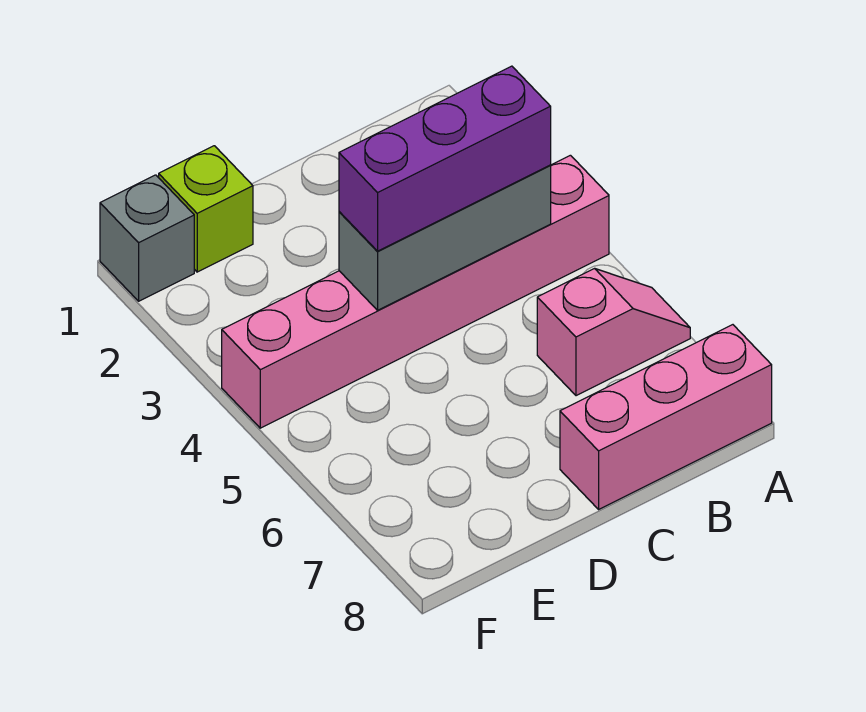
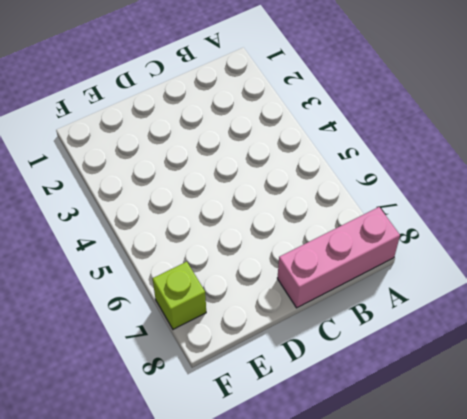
lime 1x1 brick [153,262,206,329] -> lime 1x1 brick moved to [159,146,253,272]
none -> pink 1x6 brick [222,155,609,428]
none -> pink 1x2 slope [537,268,690,396]

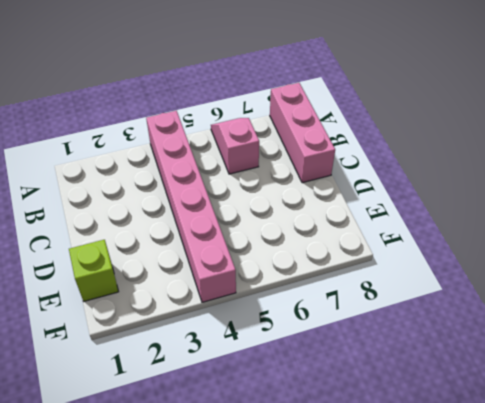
none -> grey 1x1 brick [100,175,194,301]
none -> grey 1x3 brick [339,165,551,310]

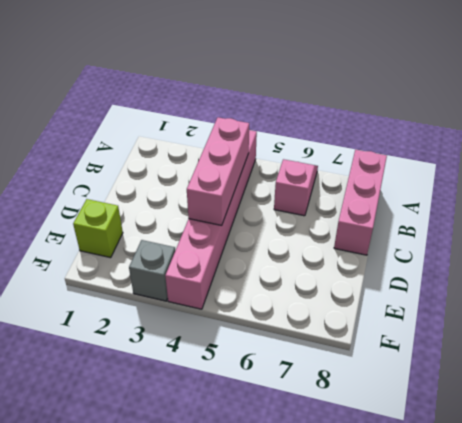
pink 1x3 brick [187,117,249,225] -> grey 1x3 brick [339,165,551,310]
grey 1x1 brick [129,240,175,301] -> grey 1x1 brick moved to [100,175,194,301]
none -> purple 1x3 brick [339,66,551,251]

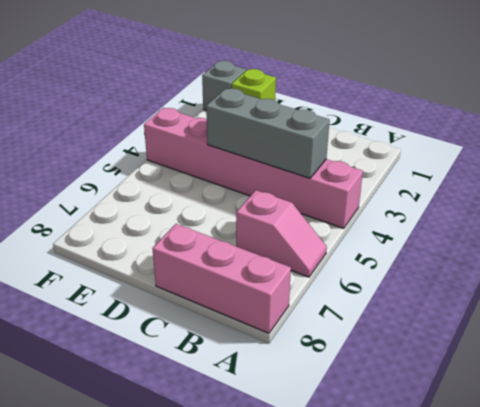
none -> purple 1x3 brick [339,66,551,251]

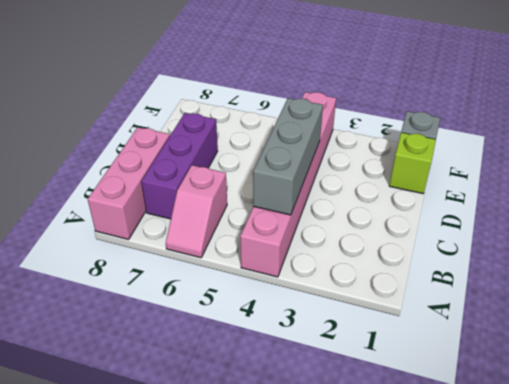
purple 1x3 brick [141,113,218,219] -> purple 1x3 brick moved to [339,66,551,251]

